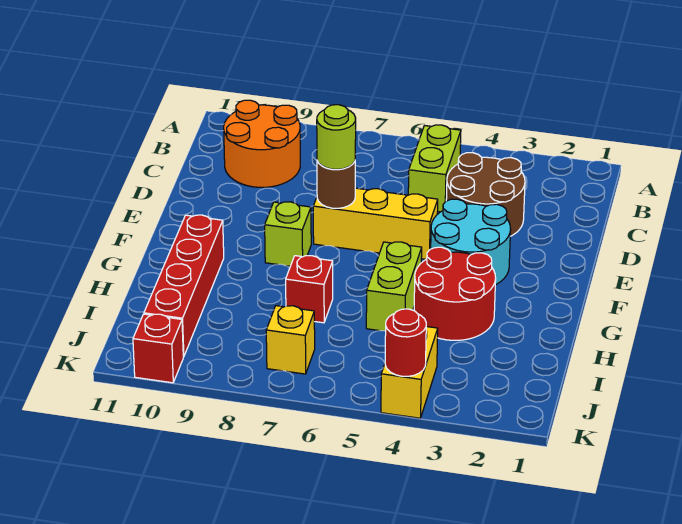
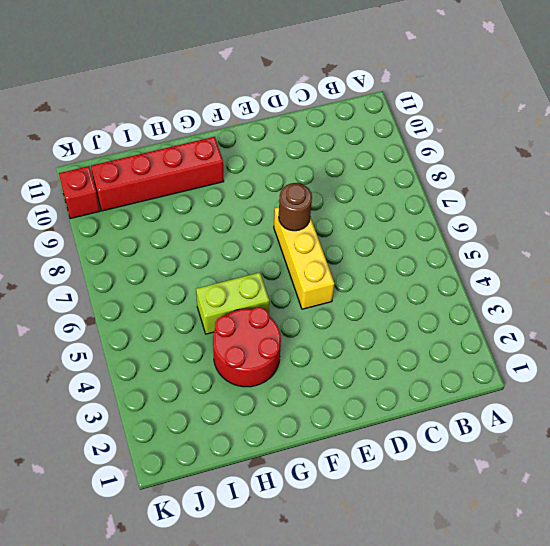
none -> lime 1x2 brick [408,125,461,212]
none -> orange 2x2 round brick [224,100,300,187]
none -> brown 2x2 round brick [446,152,525,236]

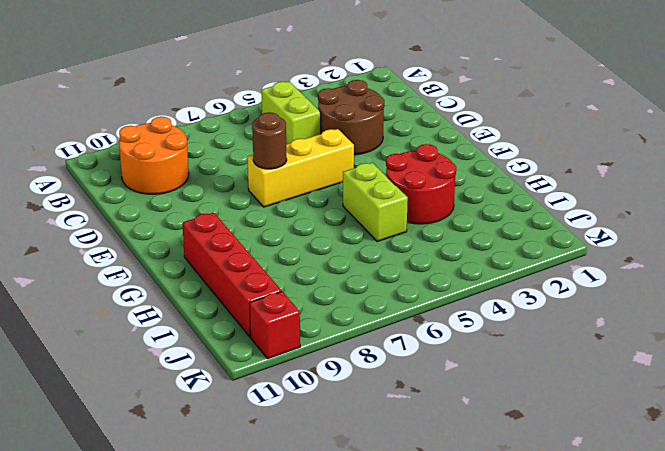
none -> cyan 2x2 round brick [431,199,511,285]
none -> lime 1x1 brick [265,202,311,266]
none -> red 1x1 brick [286,256,333,323]

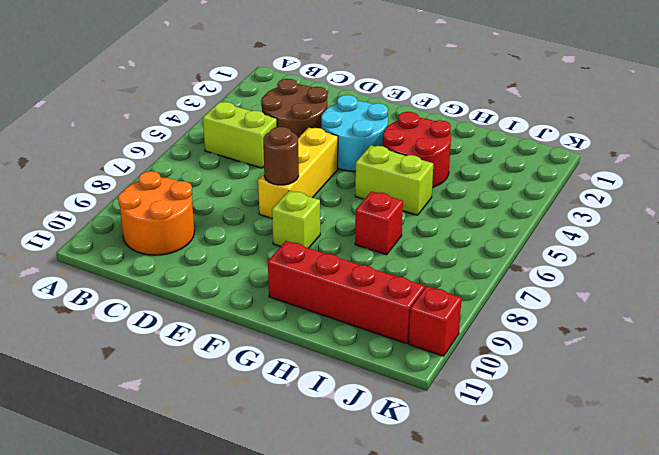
none -> yellow 1x2 brick [381,327,438,418]
none -> yellow 1x1 brick [266,306,315,374]
none -> red 1x1 round brick [385,309,426,376]

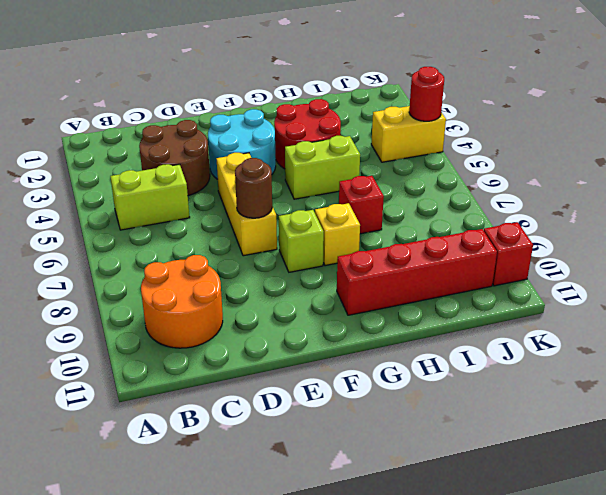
yellow 1x1 brick [315,203,360,266] -> yellow 1x1 brick moved to [266,306,315,374]
none -> lime 1x1 round brick [317,105,356,169]

